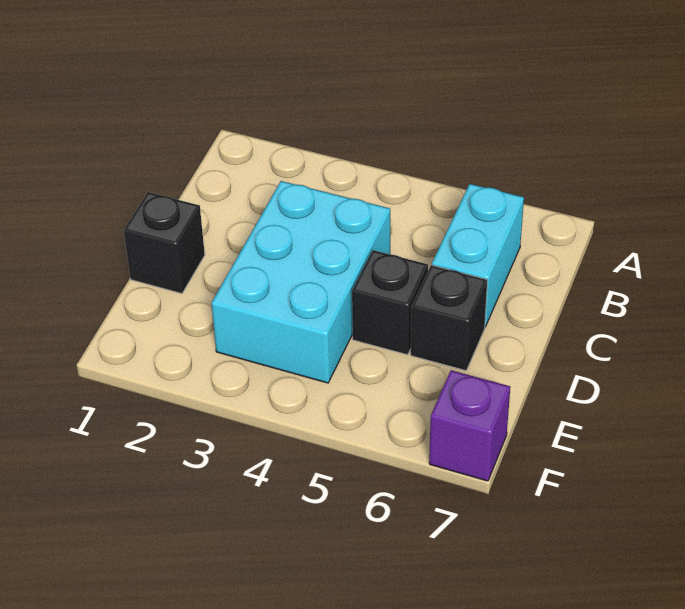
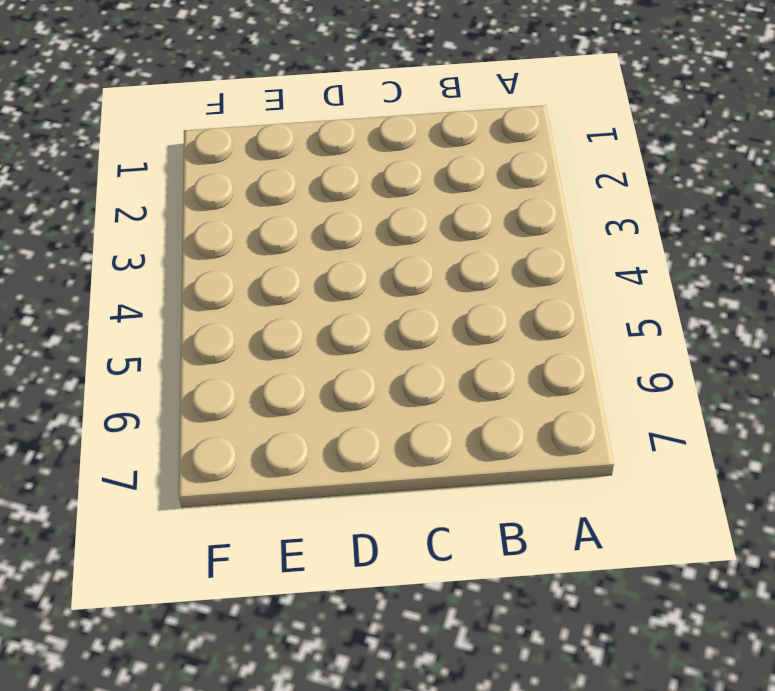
none -> cyan 1x2 brick [432,184,524,327]
none -> cyan 2x3 brick [212,181,390,383]

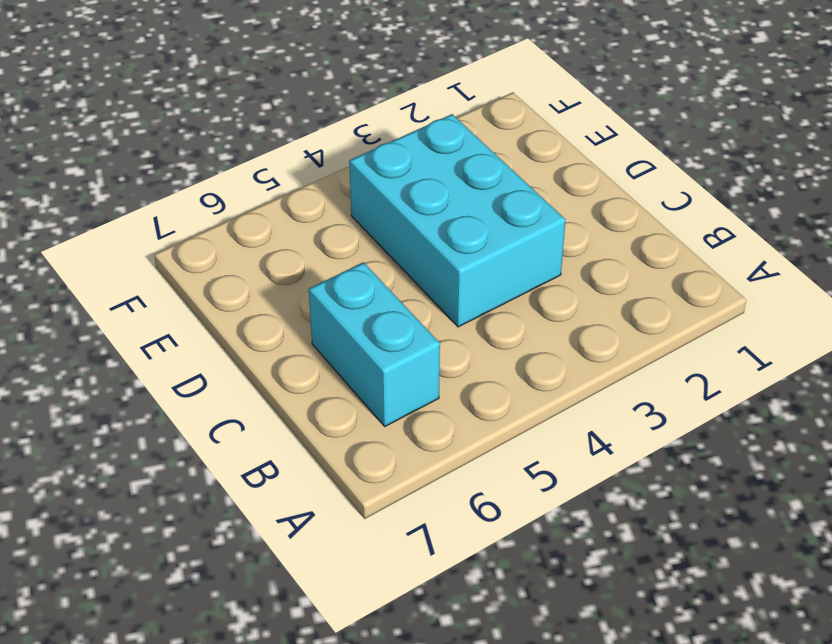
none -> black 1x1 brick [124,192,205,293]
none -> black 1x1 brick [352,250,428,355]

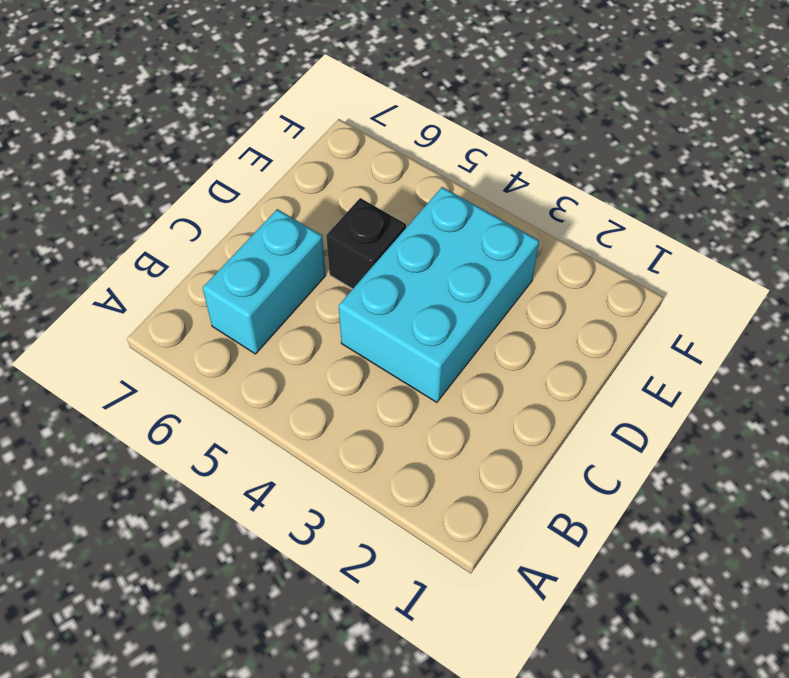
none -> black 1x1 brick [124,192,205,293]
none -> black 1x1 brick [411,265,487,371]

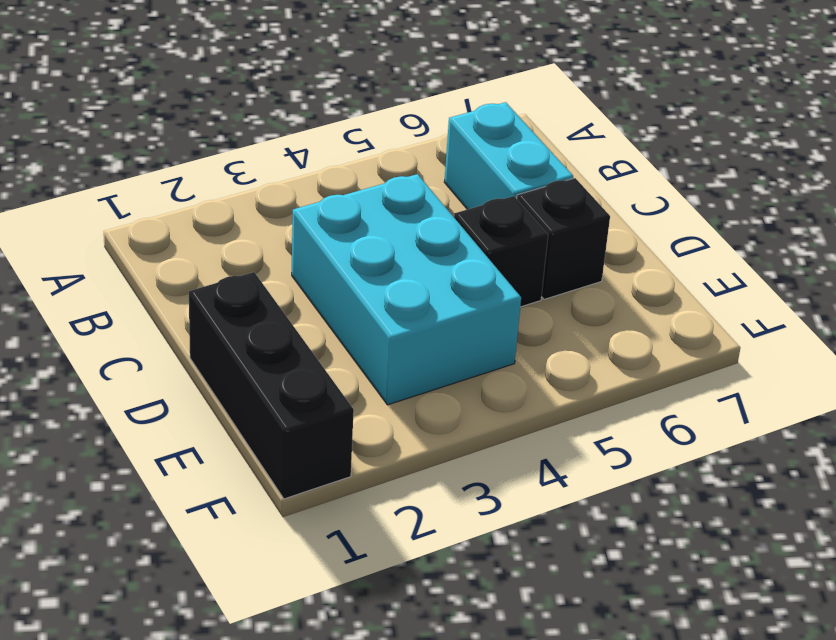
black 1x3 brick [189,272,354,499] -> black 1x1 brick [124,192,205,293]
none -> purple 1x1 brick [429,370,510,481]

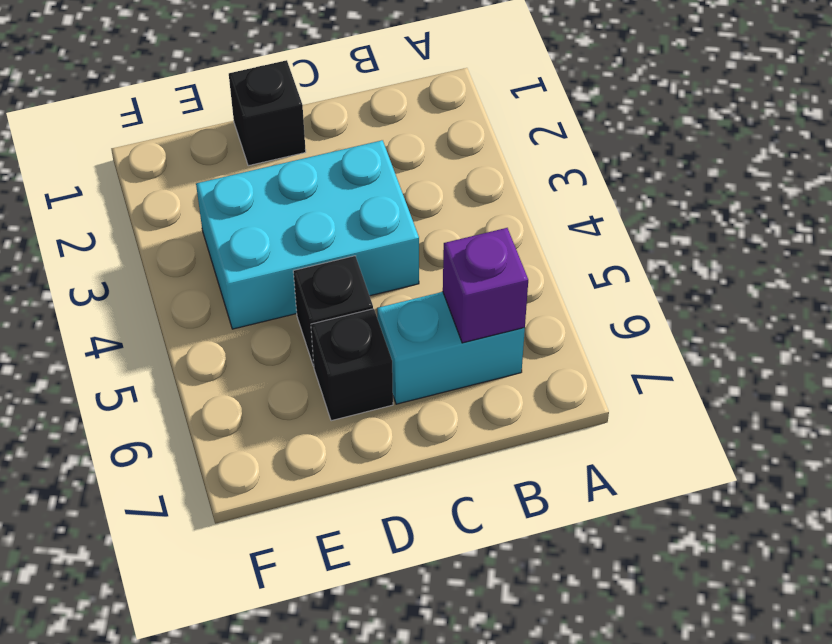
purple 1x1 brick [443,228,528,343] -> purple 1x1 brick moved to [429,370,510,481]

